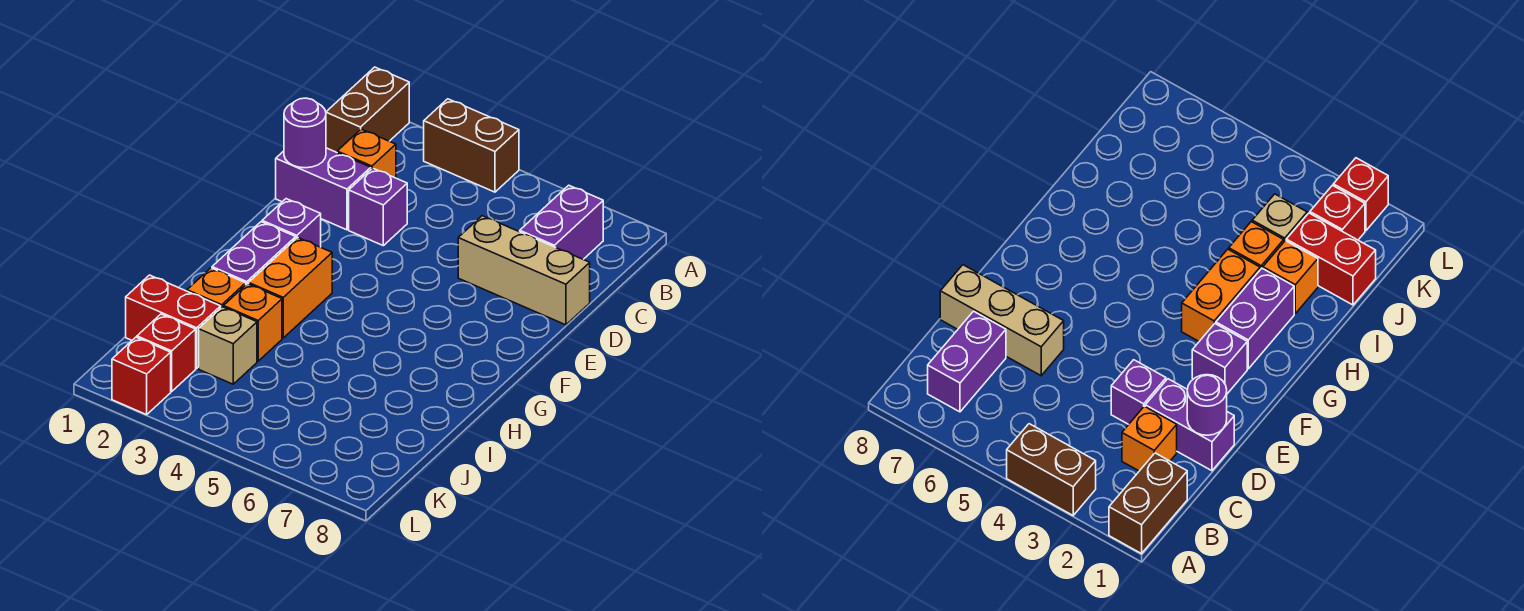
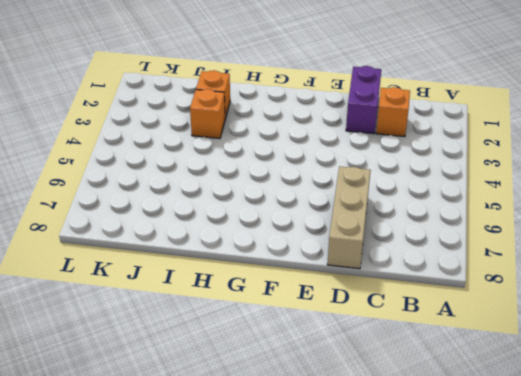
none -> brown 1x2 brick [326,67,409,152]
none -> brown 1x2 brick [424,99,519,192]
none -> purple 1x2 brick [520,185,603,259]

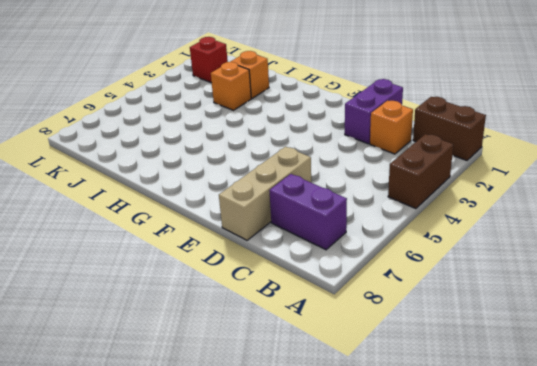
none -> purple 1x1 brick [349,168,407,246]
none -> purple 1x1 brick [262,199,321,247]
none -> purple 1x2 brick [212,222,296,284]

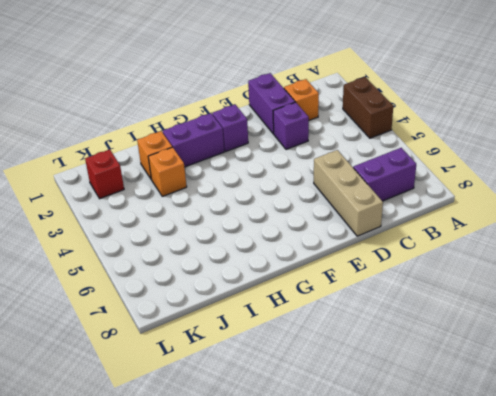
none -> brown 1x2 brick [326,67,409,152]
none -> orange 1x2 brick [249,238,332,338]
none -> red 1x2 brick [126,275,221,368]

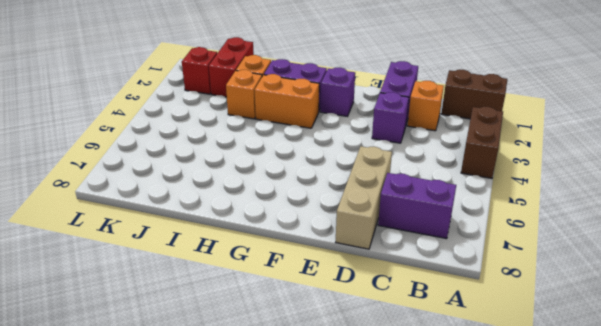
none -> tan 1x1 brick [199,307,257,384]
none -> red 1x1 brick [112,337,171,415]
none -> purple 1x1 round brick [284,98,326,168]

